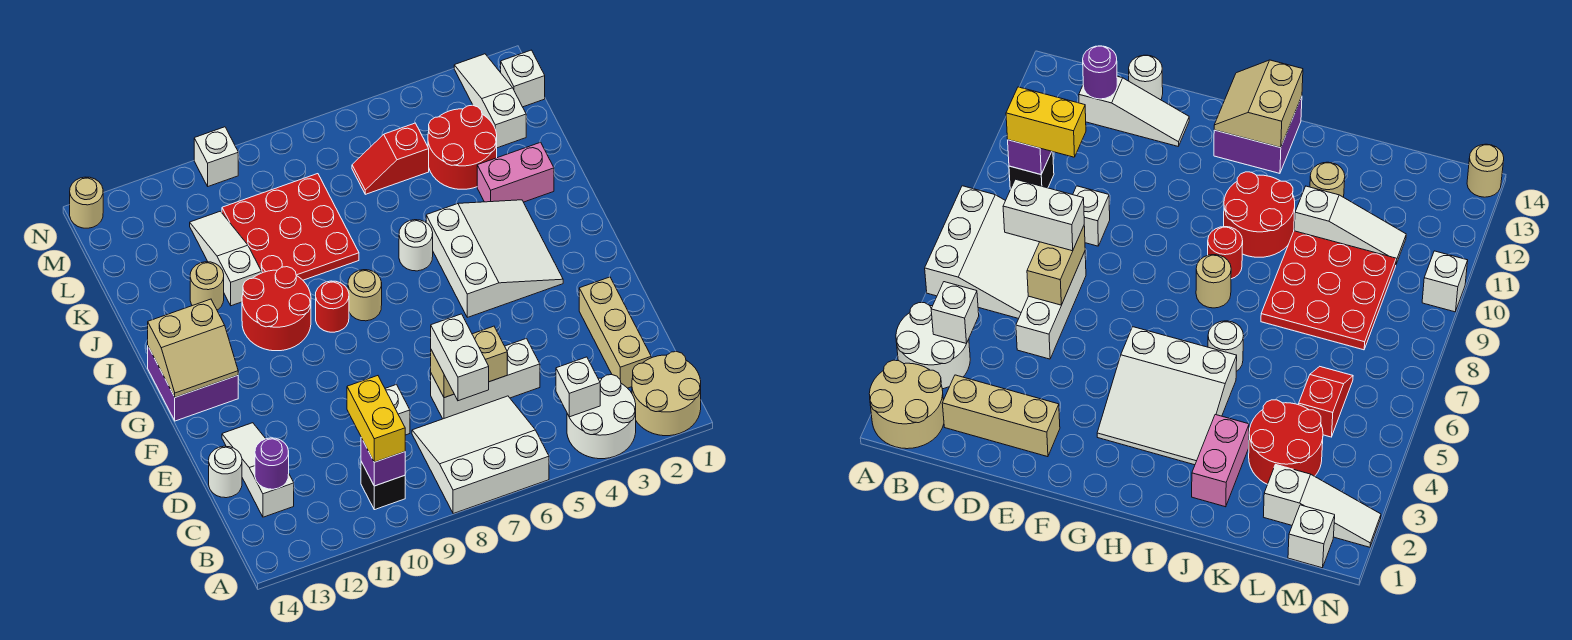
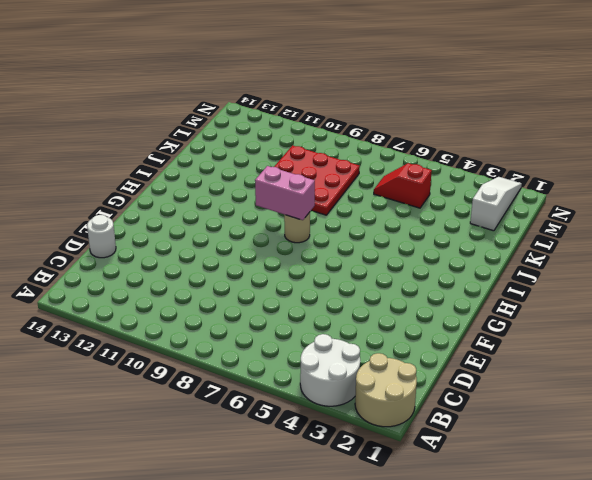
pink 1x2 brick [255,166,315,220] -> pink 1x2 brick moved to [477,142,554,202]
none -> white 3x3 slope [412,396,549,514]
none -> black 1x1 brick [361,462,405,510]
none -> tan 1x3 brick [579,277,651,388]
none -> white 1x3 slope [222,423,294,517]

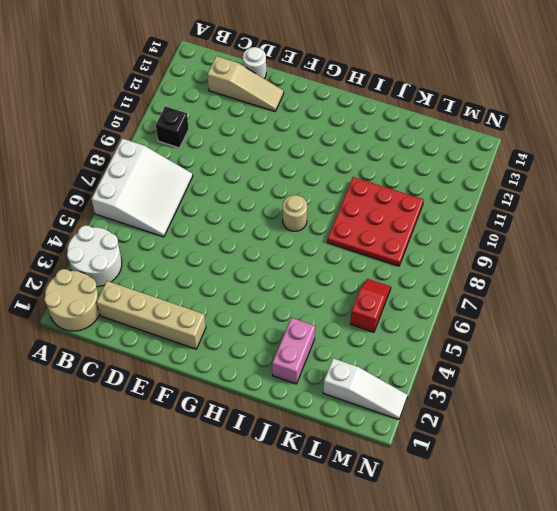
tan 1x4 brick [96,281,206,349] -> tan 1x3 brick [579,277,651,388]
tan 1x3 slope [207,56,284,111] -> white 1x3 slope [222,423,294,517]
none -> white 1x3 brick [431,338,540,419]
none -> white 1x1 brick [385,384,410,435]
none -> white 3x3 slope [426,200,563,317]
none -> purple 2x2 brick [148,347,238,421]

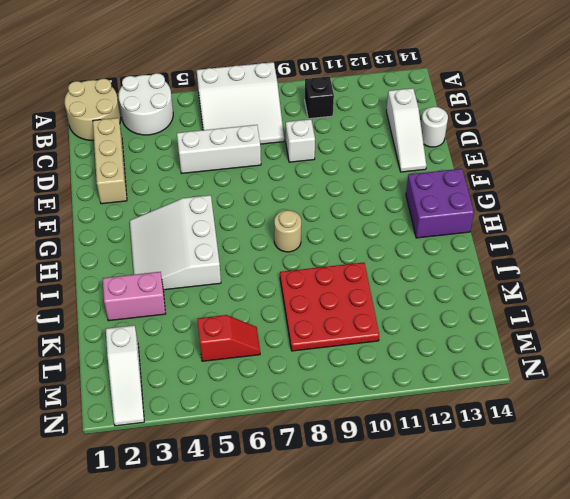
none -> red 1x1 round brick [316,281,349,332]
none -> red 2x2 round brick [242,267,311,351]
none -> white 1x1 round brick [399,220,433,271]
none -> white 1x3 slope [190,211,262,306]

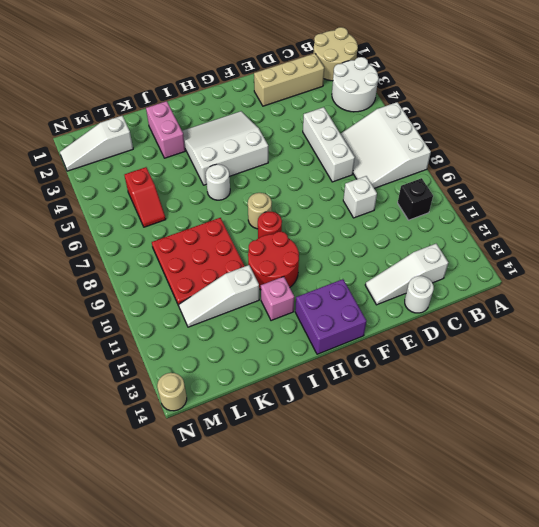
pink 1x1 brick [261,277,294,321] -> none
none -> tan 1x1 round brick [190,262,224,310]
none -> red 2x2 round brick [428,105,497,189]
none -> white 1x1 brick [501,50,545,107]
none -> white 1x1 brick [194,127,238,186]

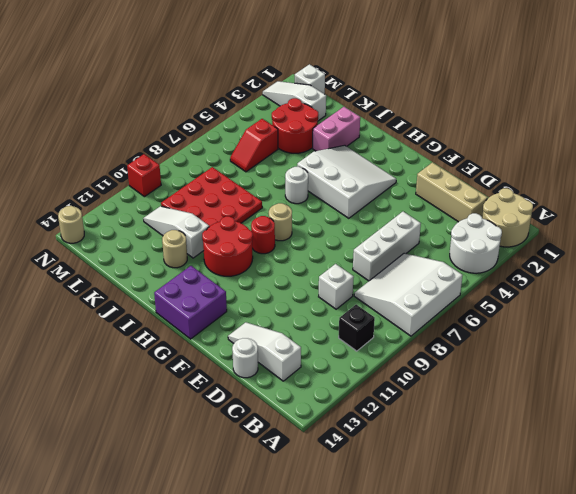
red 1x1 brick [127,154,161,197] -> white 1x1 brick [194,127,238,186]
none -> white 1x1 brick [556,357,600,417]
none -> purple 1x1 brick [361,438,405,486]
none -> purple 1x1 round brick [255,438,289,489]
none -> tan 1x2 brick [431,326,507,398]

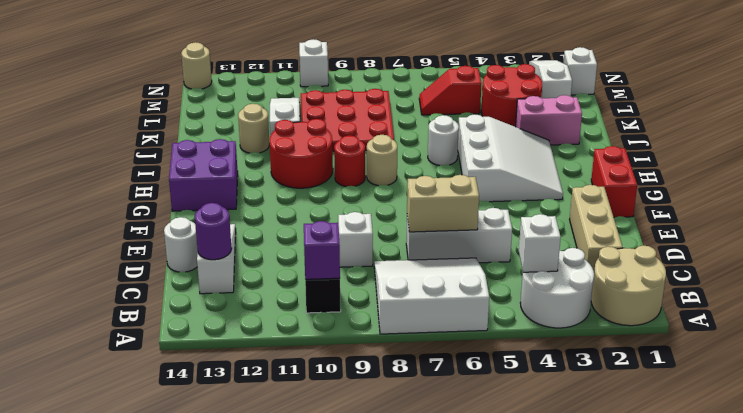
red 1x2 brick [591,146,637,217] -> none
none -> tan 2x2 slope [148,299,238,397]
none -> yellow 1x2 brick [347,376,405,462]
none -> white 1x2 brick [431,314,489,401]

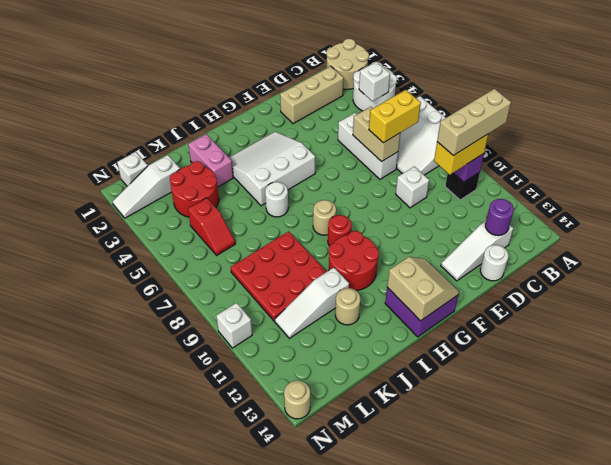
tan 1x3 brick [437,89,511,156] -> none
yellow 1x2 brick [369,90,421,143] -> white 1x2 brick [431,314,489,401]

